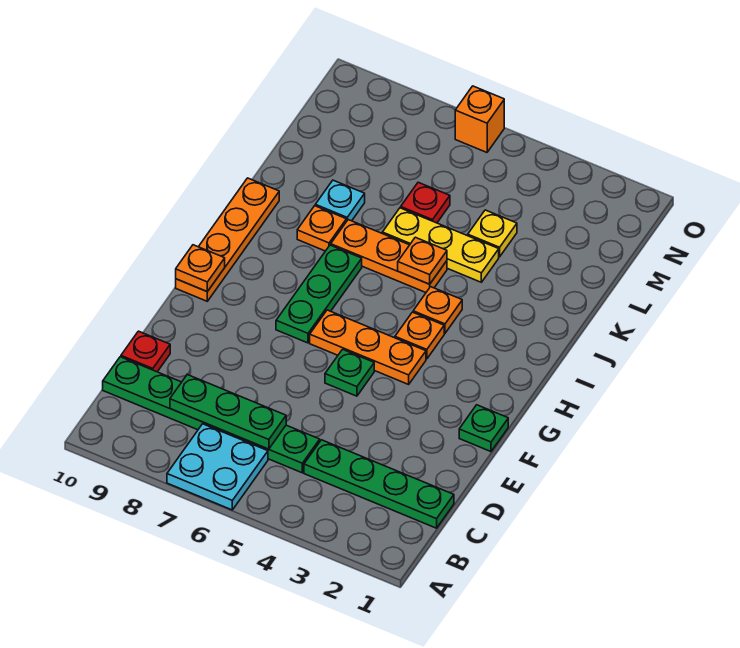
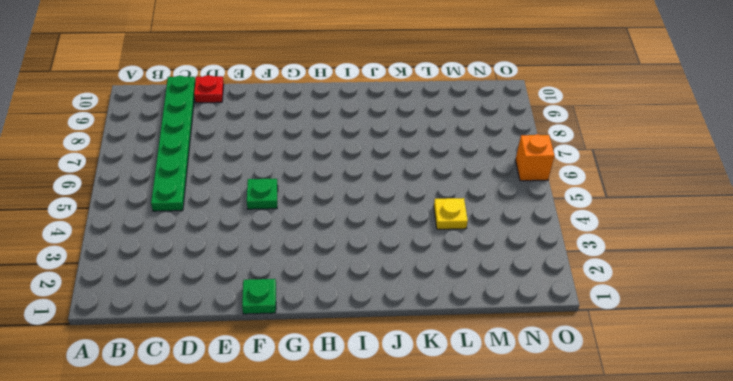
none -> cyan 2x2 plate [167,424,268,510]
none -> green 1x4 plate [304,440,454,528]
none -> orange 1x3 plate [310,310,426,384]

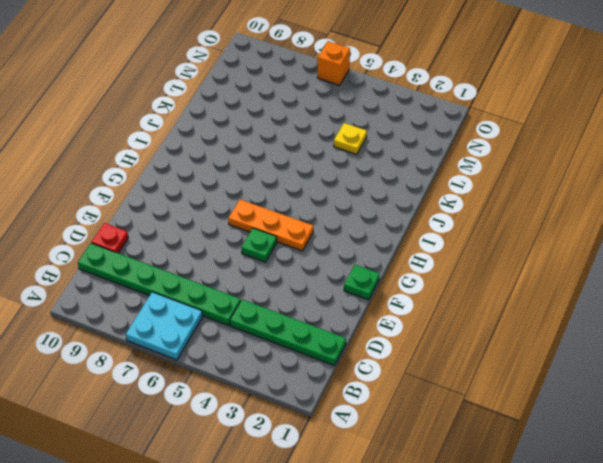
none -> green 1x3 plate [276,245,362,343]
none -> orange 1x4 plate [176,178,279,301]
none -> orange 1x1 plate [395,312,444,359]

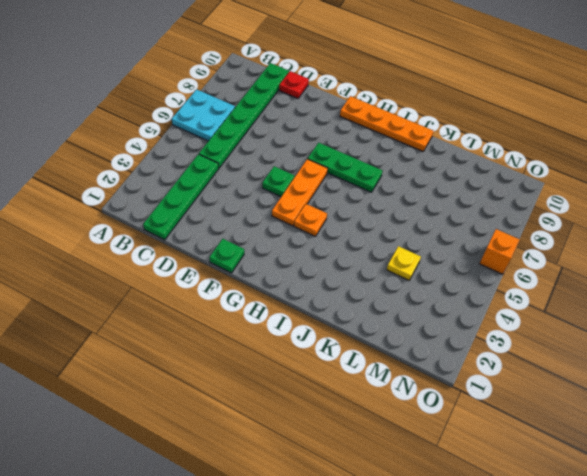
none -> orange 1x1 plate [413,287,462,333]
none -> orange 1x3 plate [331,220,447,292]
none -> orange 1x1 plate [297,206,346,251]

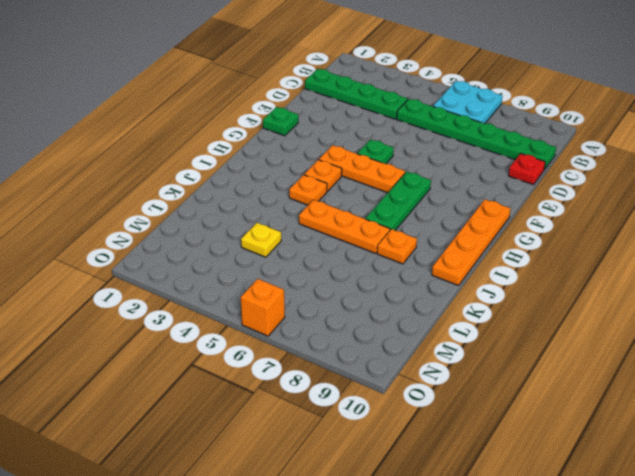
none -> yellow 1x3 plate [382,208,499,282]
none -> cyan 1x1 plate [315,180,365,222]
none -> red 1x1 plate [401,182,450,223]

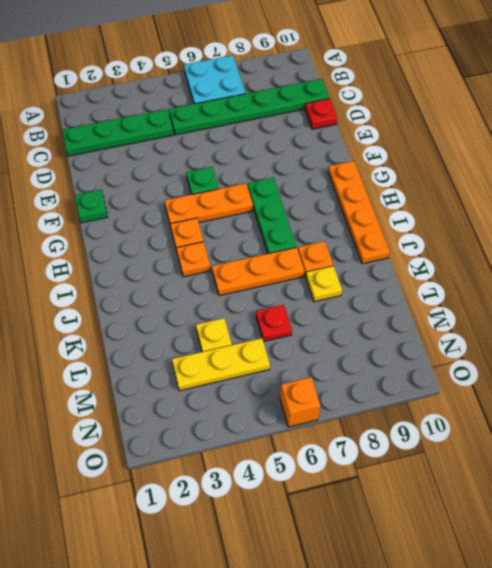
yellow 1x1 plate [306,266,342,302] -> cyan 1x1 plate [315,180,365,222]
yellow 1x3 plate [172,338,270,391] -> yellow 1x3 plate moved to [382,208,499,282]
none -> green 1x3 plate [170,375,286,449]
none -> orange 1x1 plate [176,245,225,292]
none -> orange 1x1 plate [398,237,447,284]

